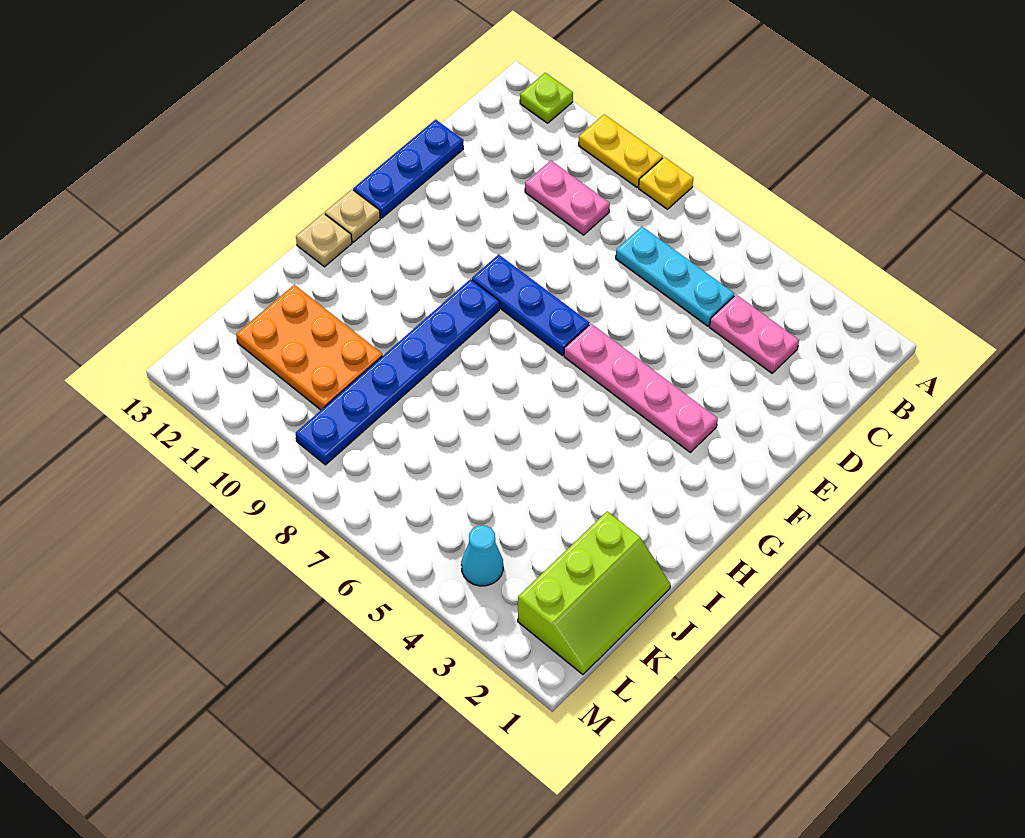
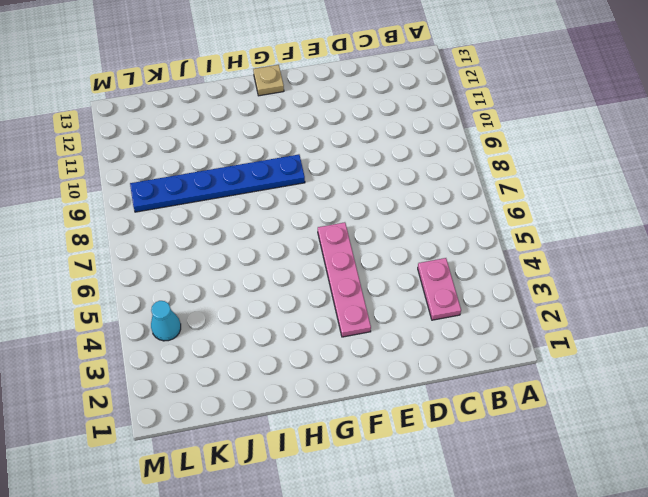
none -> yellow 1x1 plate [639,157,693,209]
none -> yellow 1x2 plate [579,115,663,187]
none -> lime 1x1 plate [520,73,573,123]

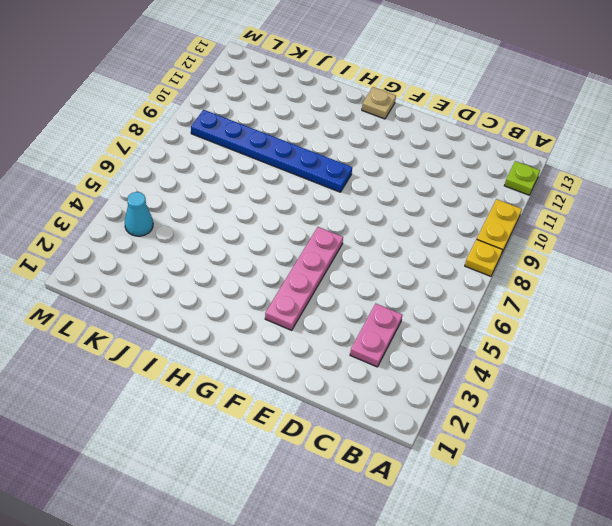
none -> cyan 1x3 plate [616,227,734,326]
none -> pink 1x2 plate [525,161,610,235]
none -> blue 1x3 plate [353,120,463,218]

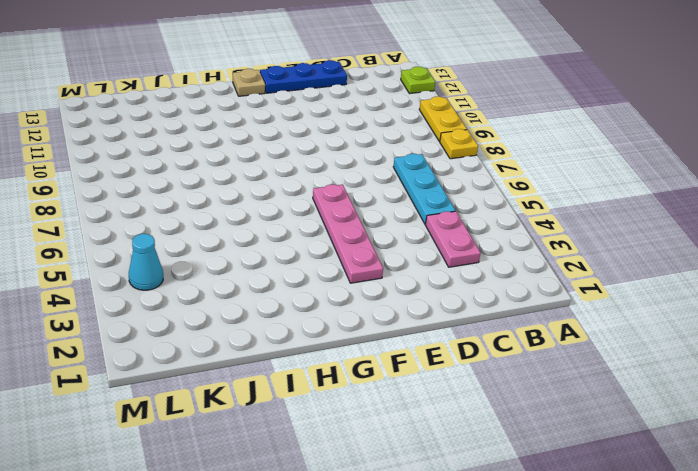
none -> pink 1x2 plate [525,161,610,235]
none -> blue 1x3 plate [472,254,589,356]
none -> blue 1x6 plate [296,279,500,465]

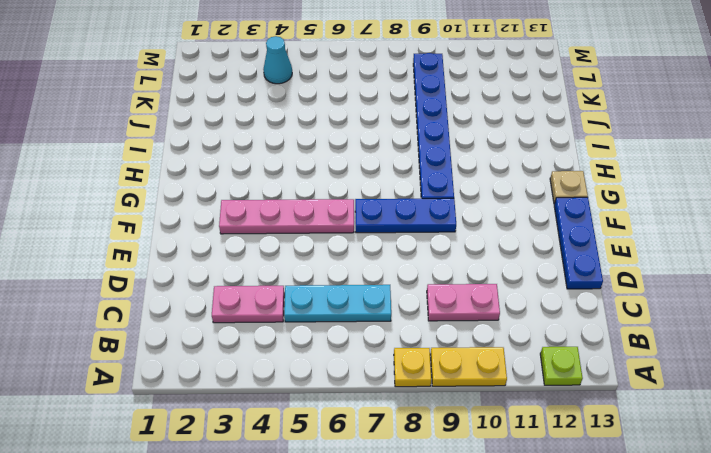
none -> tan 1x1 plate [296,213,352,267]
none -> lime 2x3 slope [518,512,671,675]
none -> orange 2x3 plate [236,285,383,410]

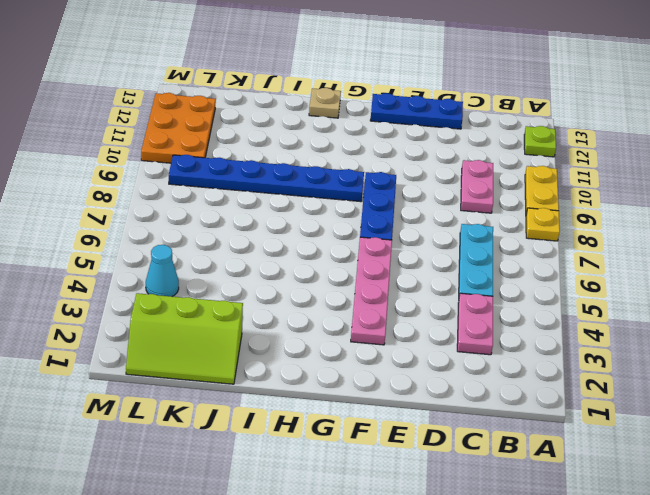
orange 2x3 plate [141,93,216,163] -> orange 2x3 plate moved to [236,285,383,410]
none -> tan 1x1 plate [325,190,380,242]

